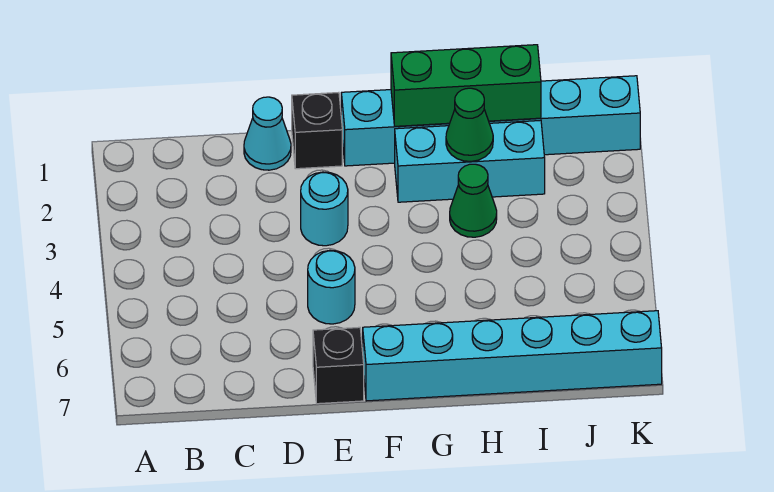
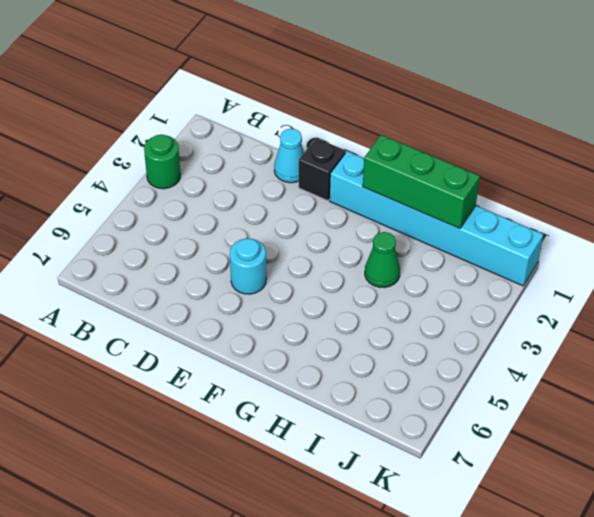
green 1x1 round brick [144,134,181,189] -> none
none -> cyan 1x1 round brick [301,172,348,246]
none -> black 1x1 brick [313,327,364,404]

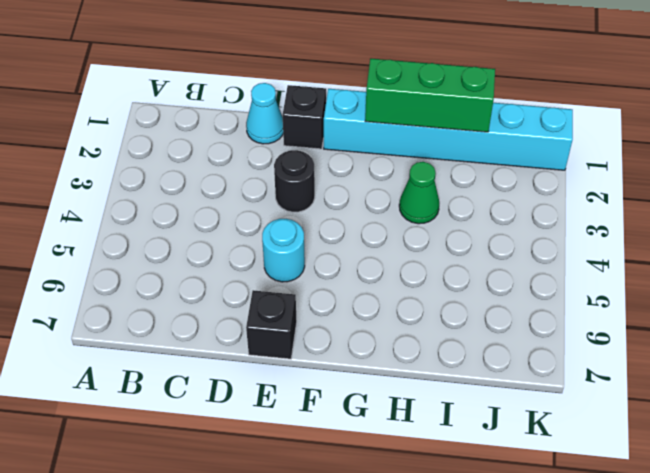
black 1x1 round brick [274,150,315,212] -> cyan 1x1 round brick [301,172,348,246]
none -> cyan 1x6 brick [363,311,662,401]
none -> cyan 1x3 brick [395,120,545,202]

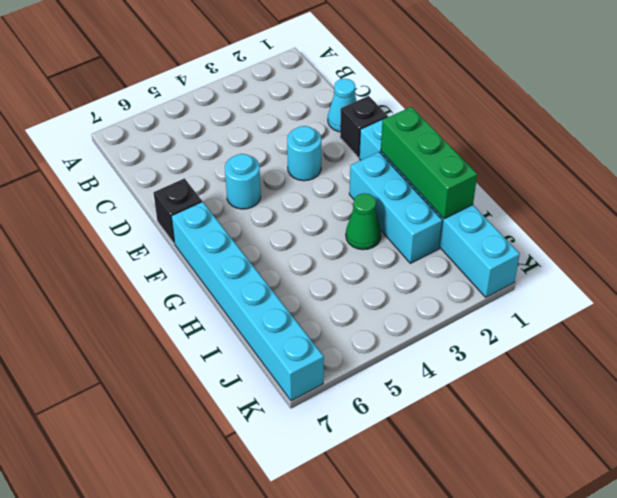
none -> green 1x1 cone [446,88,493,161]

